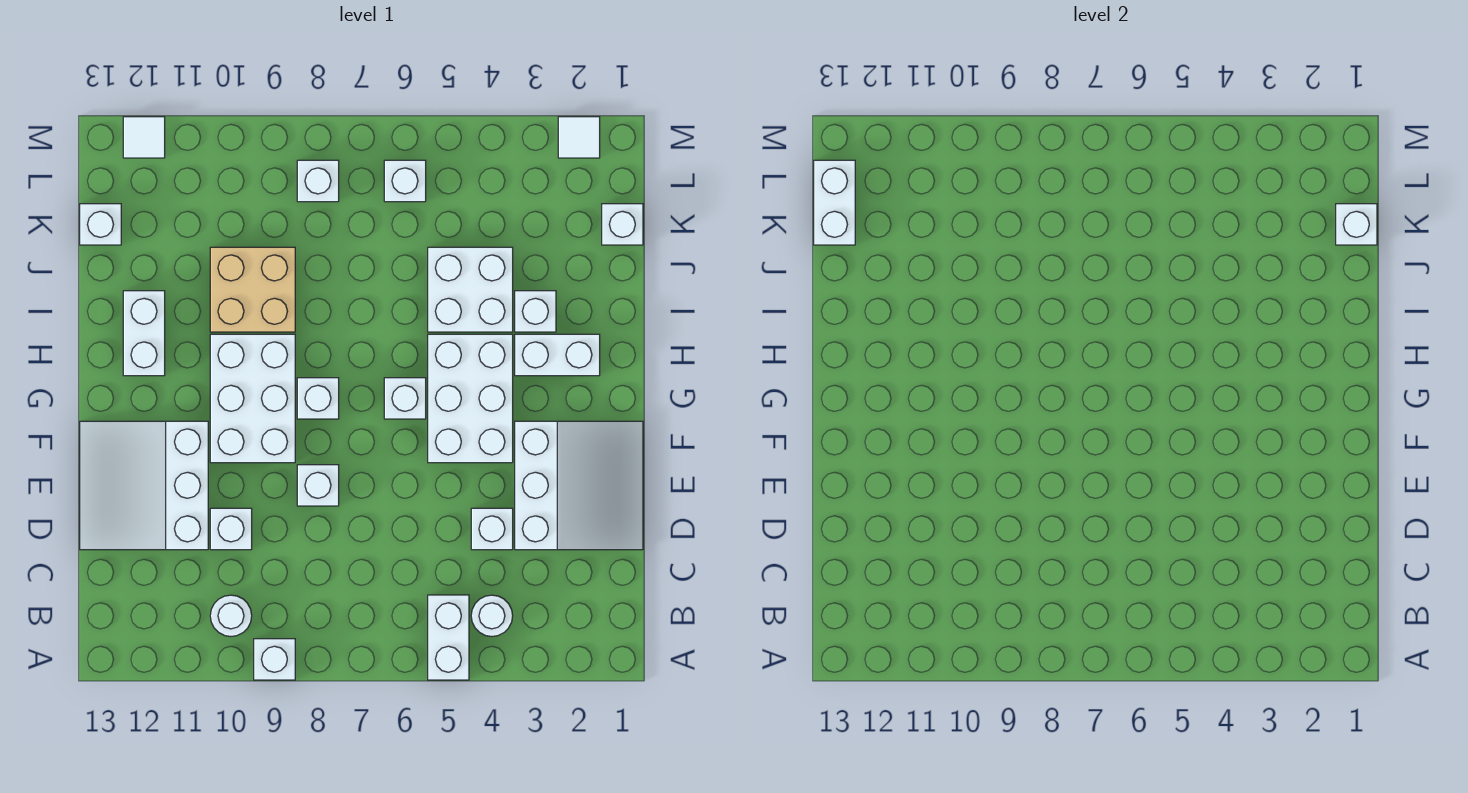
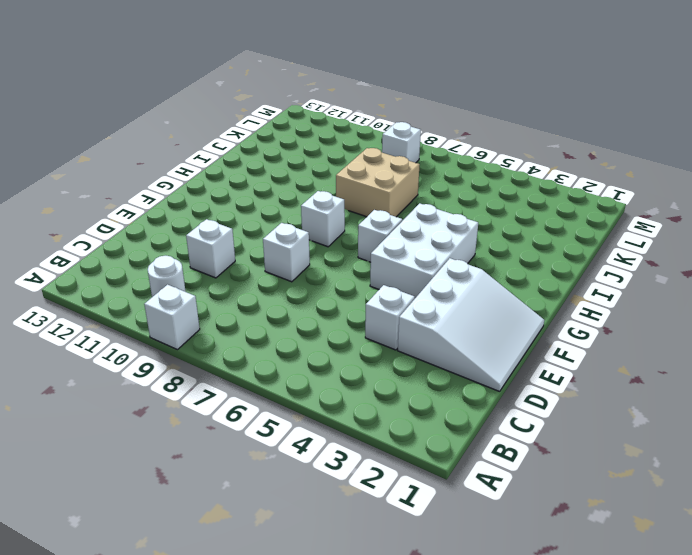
tan 2x2 brick [336,148,420,217] -> tan 2x2 brick moved to [210,247,295,332]
none -> white 1x2 brick [428,595,469,680]
none -> white 1x1 round brick [471,595,513,636]
none -> white 3x3 slope [80,421,208,550]

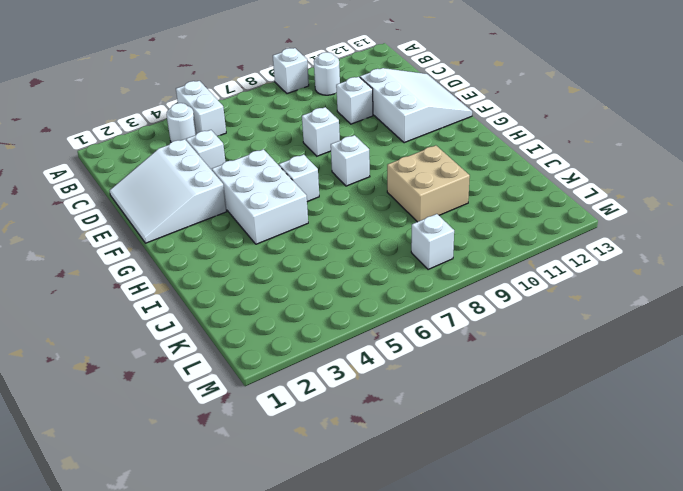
none -> white 2x3 brick [210,334,295,463]
none -> white 1x2 brick [515,334,600,376]
none -> white 1x2 brick [123,291,165,376]

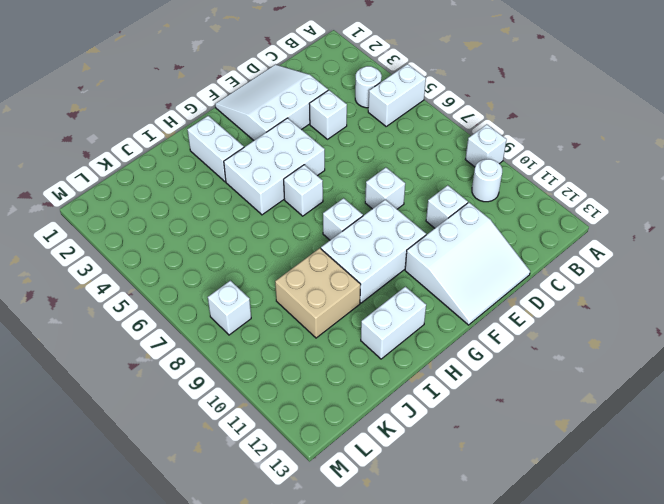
none -> white 1x1 brick [515,291,556,332]
none -> white 2x2 brick [428,247,513,332]
none -> white 1x1 brick [602,204,643,245]

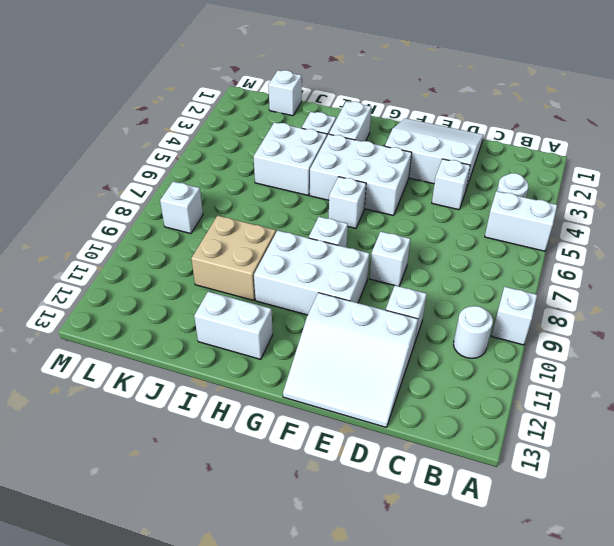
none -> white 1x1 brick [80,204,121,245]
none -> white 1x1 brick [384,160,426,202]
none -> white 1x1 tile [558,117,600,158]

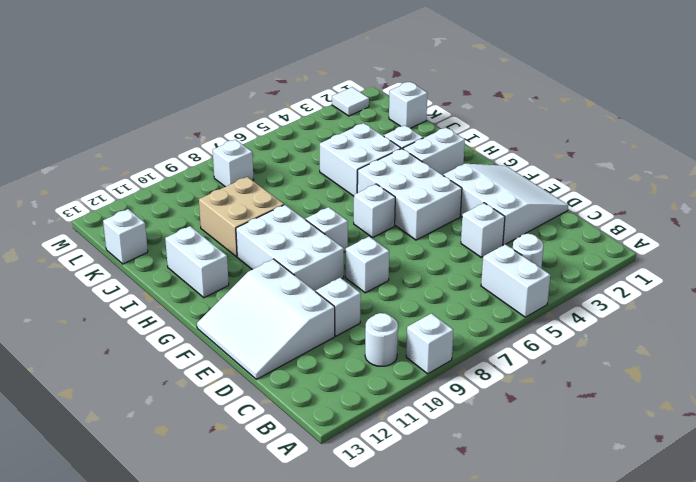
none -> white 1x1 brick [384,160,426,202]
none -> white 1x1 tile [123,117,165,158]
none -> white 1x1 brick [1336,204,1377,245]

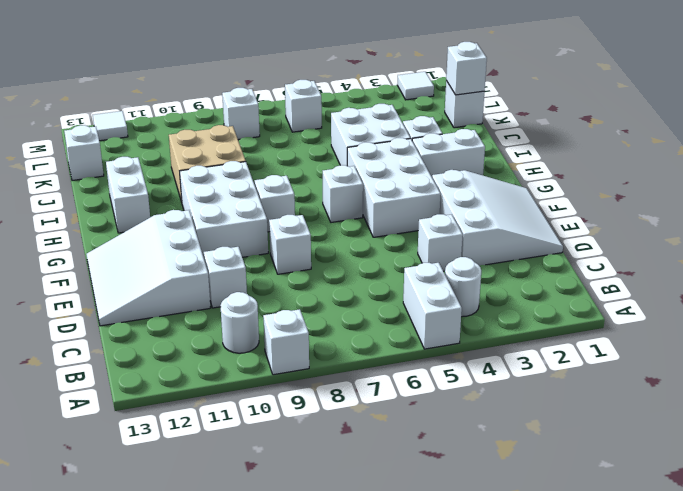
none -> white 1x2 brick [814,160,855,245]

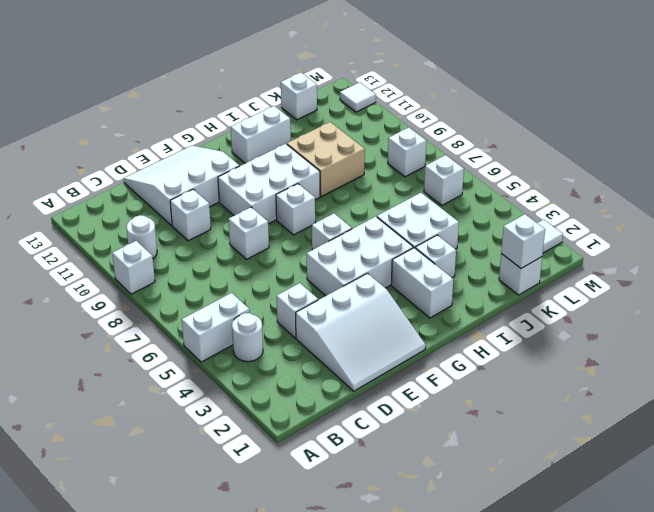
none -> white 1x2 brick [814,160,855,245]

